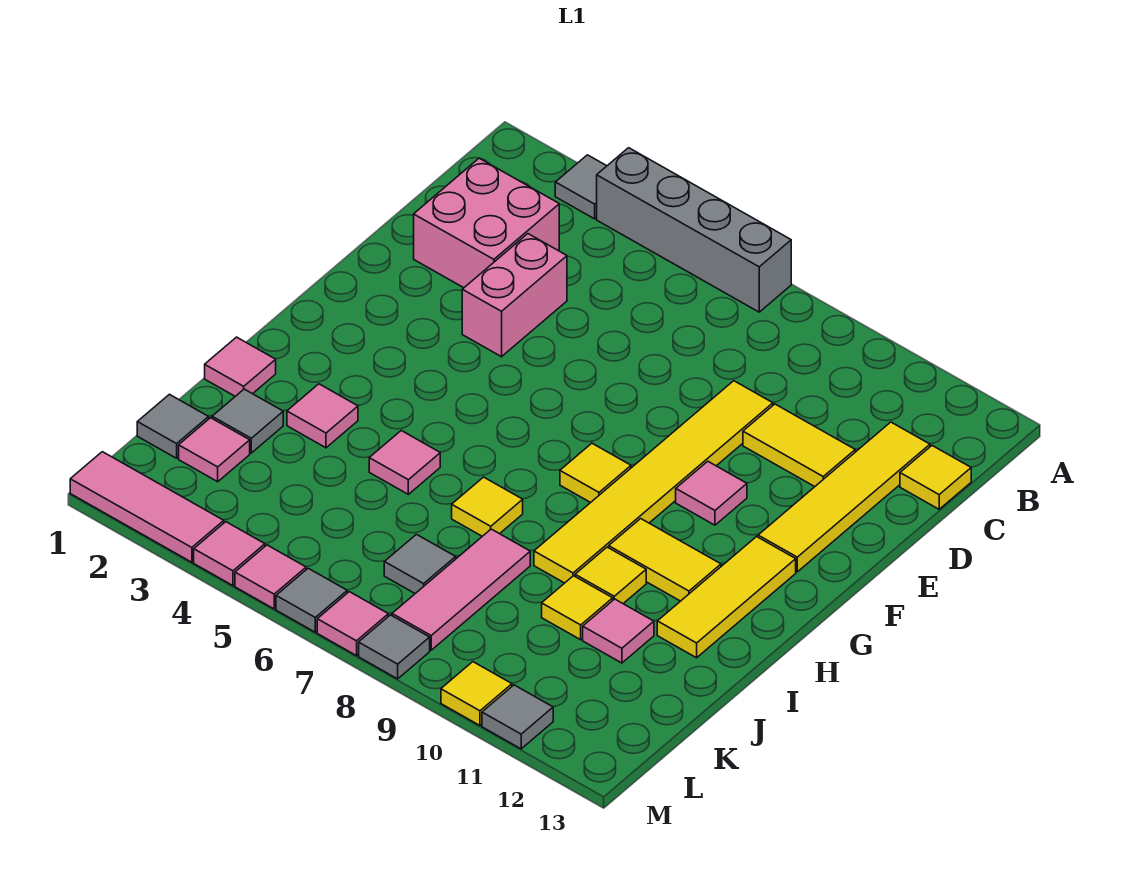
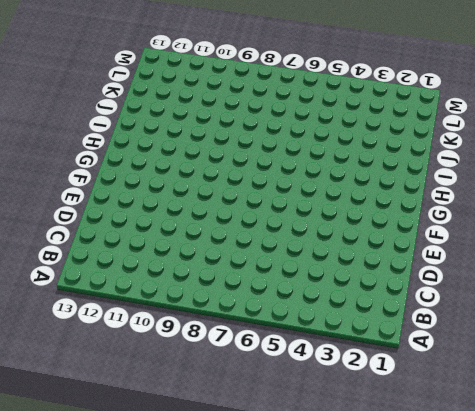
none -> grey 1x1 tile [555,155,606,219]
none -> grey 1x4 brick [597,148,791,312]
none -> pink 2x2 brick [414,158,559,288]
none -> yellow 1x4 tile [758,422,930,572]

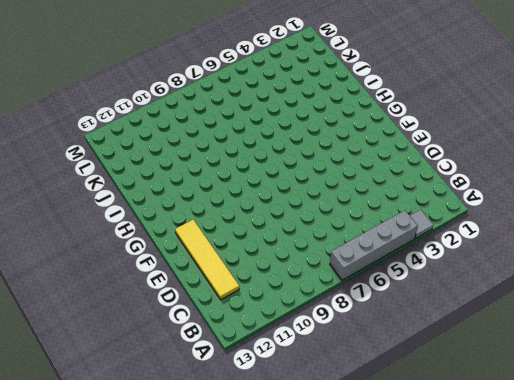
none -> pink 2x2 brick [414,158,559,288]
none -> yellow 1x1 tile [900,446,971,509]
none -> pink 1x2 brick [462,234,567,357]
none -> yellow 1x6 tile [534,381,773,583]

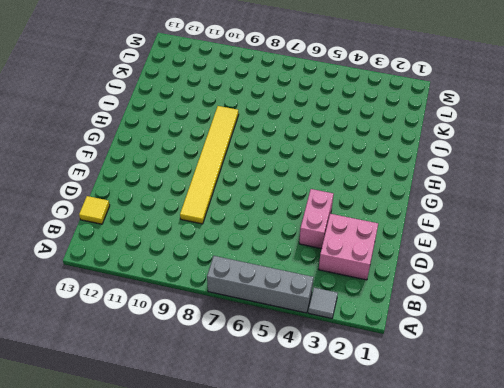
none -> yellow 1x4 tile [758,422,930,572]
none -> yellow 1x2 tile [743,404,855,487]
none -> pink 1x1 tile [676,461,747,525]
none -> yellow 1x1 tile [560,443,631,503]

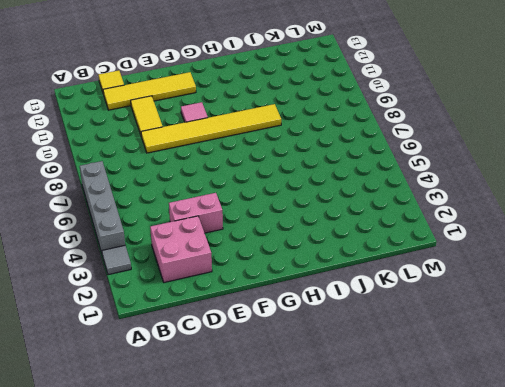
none -> yellow 1x1 tile [560,443,631,503]
none -> yellow 1x3 tile [657,537,796,658]
none -> yellow 1x2 tile [609,519,721,601]
none -> pink 1x1 tile [205,337,276,396]

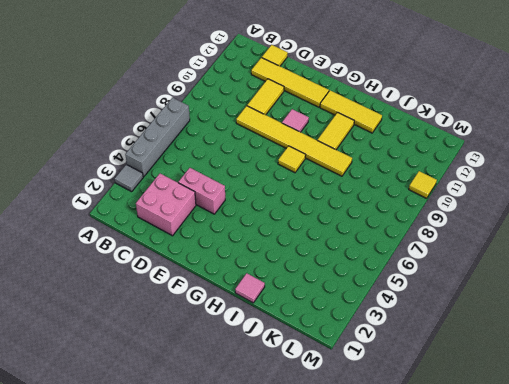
none -> pink 1x1 tile [287,384,358,448]
none -> pink 1x1 tile [369,431,440,494]
none -> yellow 1x1 tile [452,477,523,536]
none -> yellow 1x1 tile [575,547,646,603]

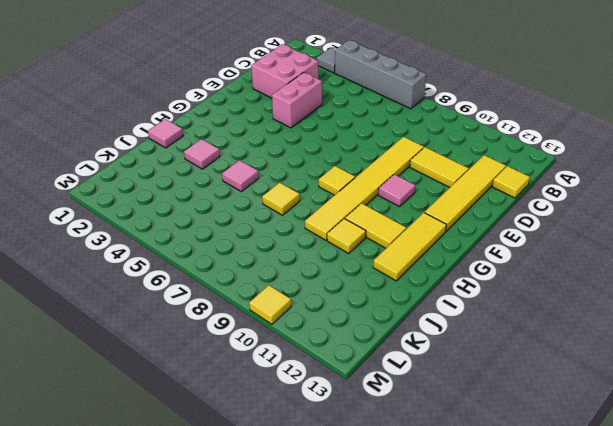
none -> grey 1x1 tile [212,389,283,453]
none -> pink 1x3 tile [392,529,530,650]
none -> yellow 1x1 tile [542,576,613,640]
none -> pink 1x1 tile [583,599,654,663]

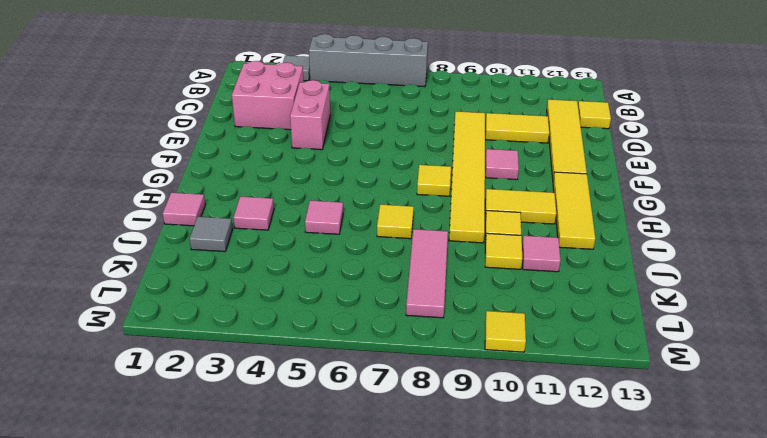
none -> grey 1x1 tile [137,394,209,458]
none -> pink 1x1 tile [179,418,250,482]
none -> grey 1x1 tile [384,534,456,593]
none -> pink 1x3 tile [70,452,224,562]

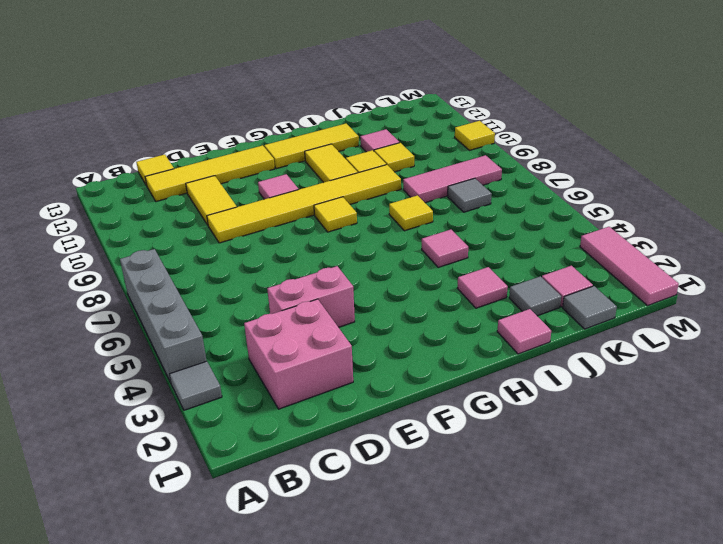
none -> pink 1x1 tile [194,522,265,586]
none -> pink 1x1 tile [235,545,306,609]
none -> grey 1x1 tile [276,568,347,632]
none -> pink 1x1 tile [317,592,388,656]

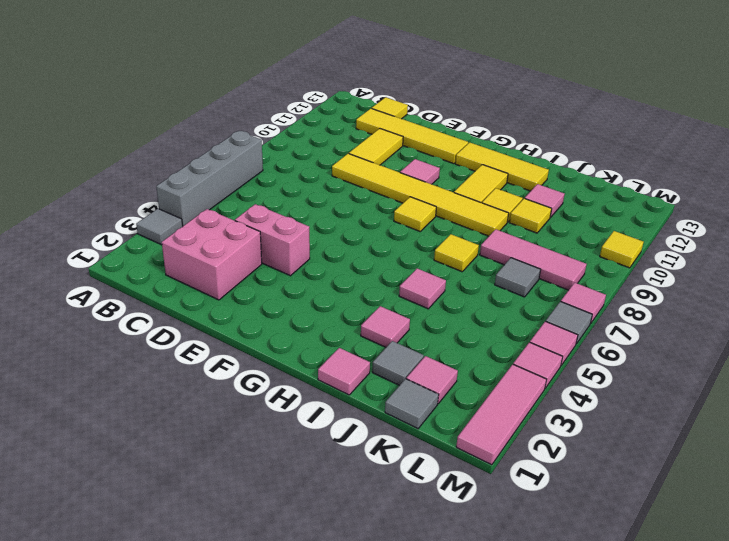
none -> grey 1x1 tile [359,615,430,679]
none -> grey 1x1 tile [482,685,553,749]

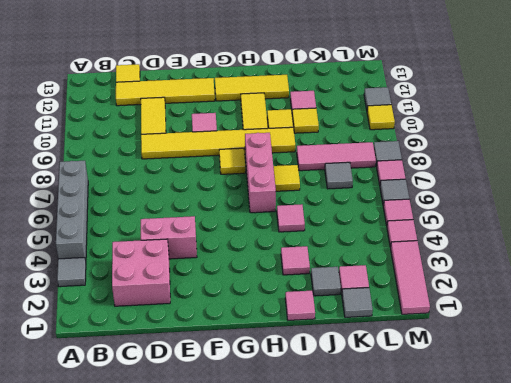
pink 1x3 brick [245,133,276,213] -> none

